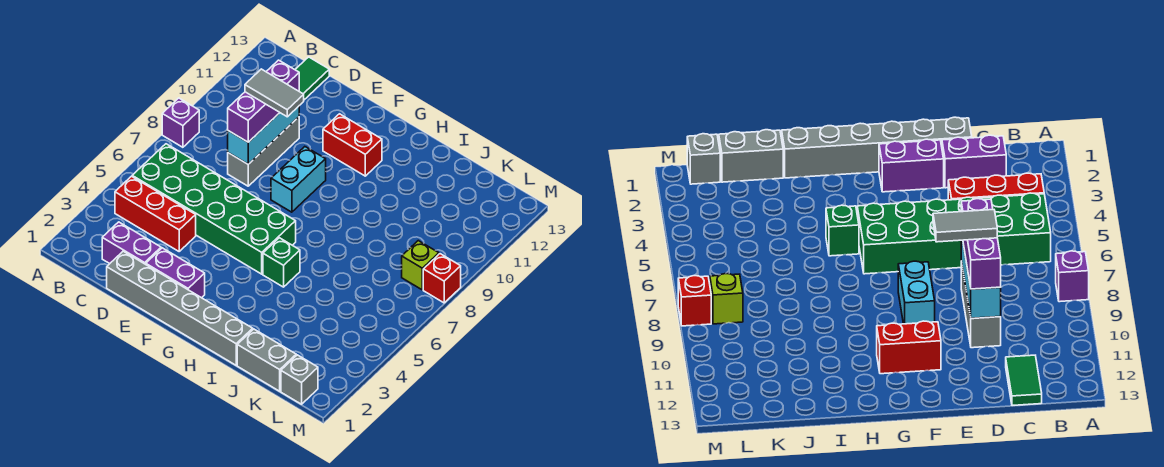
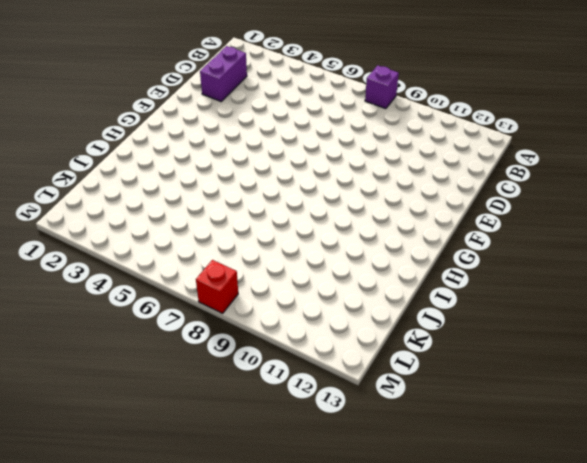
none -> red 1x3 brick [115,176,196,251]
none -> green 2x6 brick [132,144,296,274]
none -> green 1x2 tile [295,57,329,100]

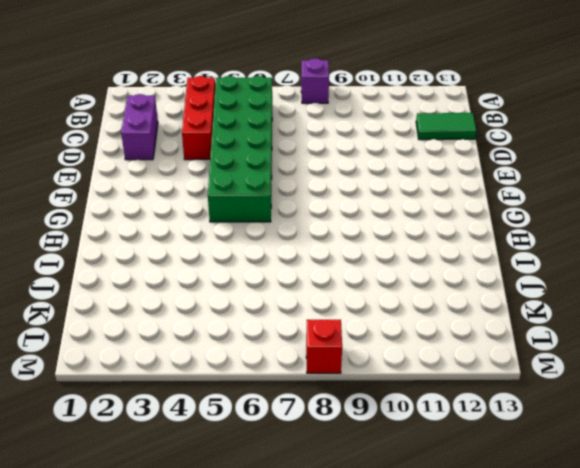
none -> grey 1x6 brick [107,251,253,365]
none -> grey 1x3 brick [228,117,299,186]
none -> purple 1x2 brick [146,248,205,298]

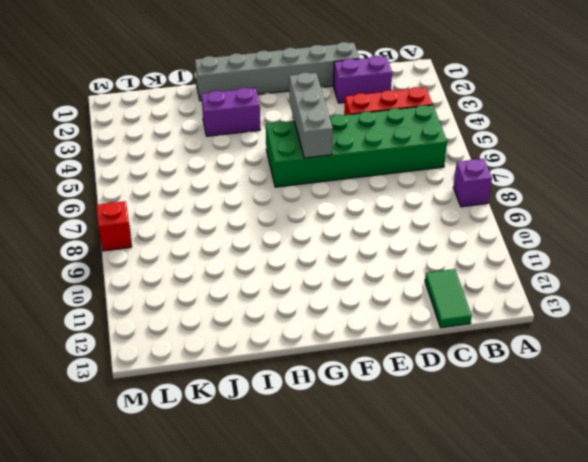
grey 1x3 brick [289,72,333,158] -> grey 1x3 brick moved to [228,117,299,186]
purple 1x2 brick [201,88,260,136] -> purple 1x2 brick moved to [146,248,205,298]
none -> cyan 1x2 brick [271,147,326,212]
none -> red 1x2 brick [323,114,382,176]
none -> green 1x1 brick [263,238,300,287]

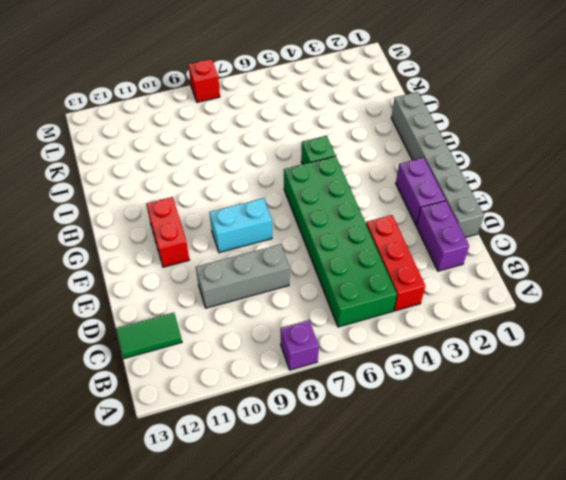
none -> grey 1x2 brick [237,329,296,391]
none -> grey 1x1 brick [281,355,318,404]
none -> lime 1x1 brick [402,241,439,290]

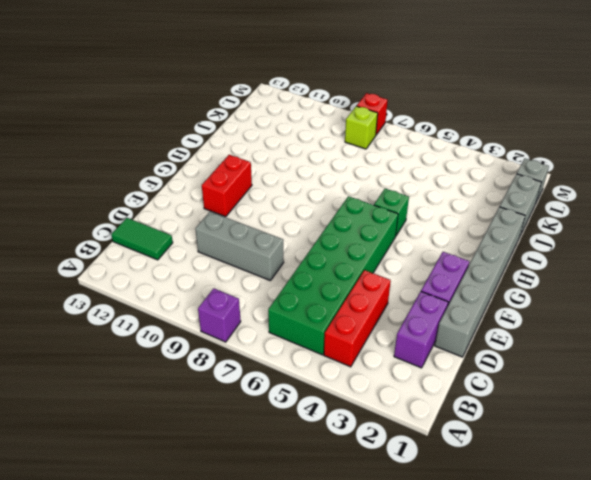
none -> cyan 1x2 brick [271,147,326,212]
none -> cyan 1x3 brick [228,106,299,164]
none -> purple 1x3 brick [228,60,299,142]

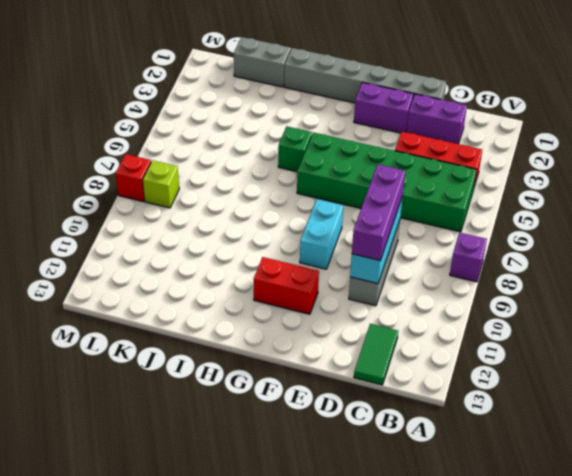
none -> grey 1x1 brick [281,355,318,404]
none -> grey 1x2 tile [245,69,304,117]

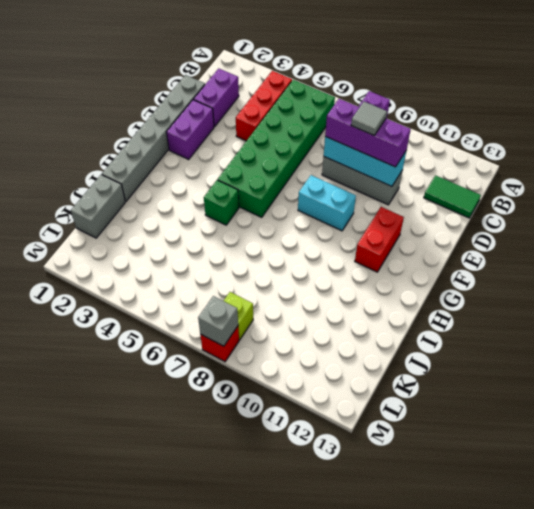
grey 1x1 tile [351,102,387,135] -> grey 1x2 tile [245,69,304,117]
grey 1x1 brick [198,296,238,346] -> grey 1x1 brick moved to [281,355,318,404]

